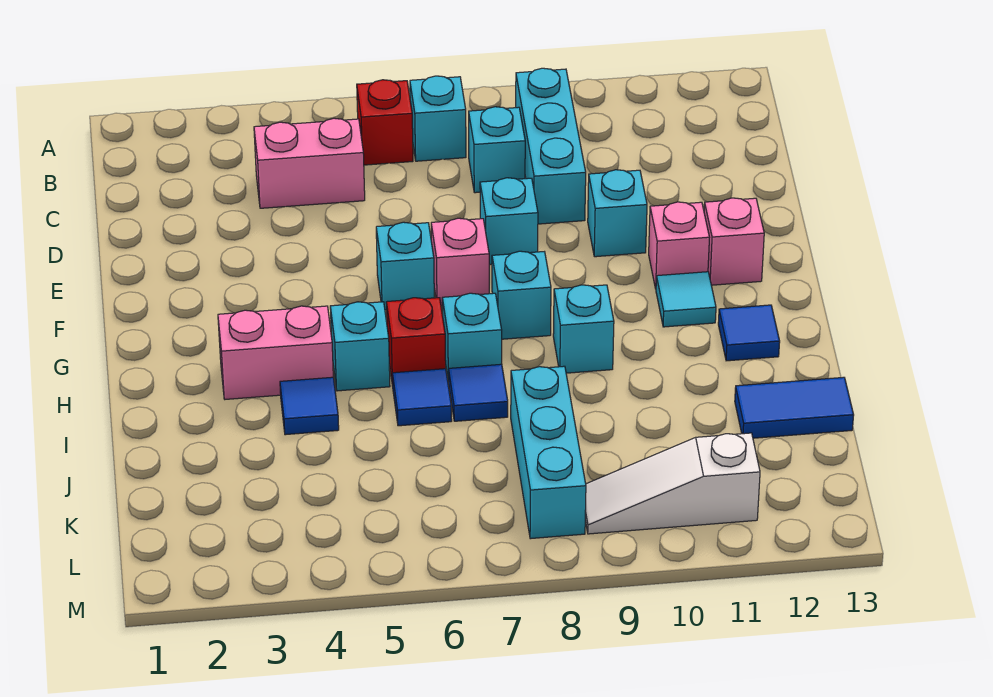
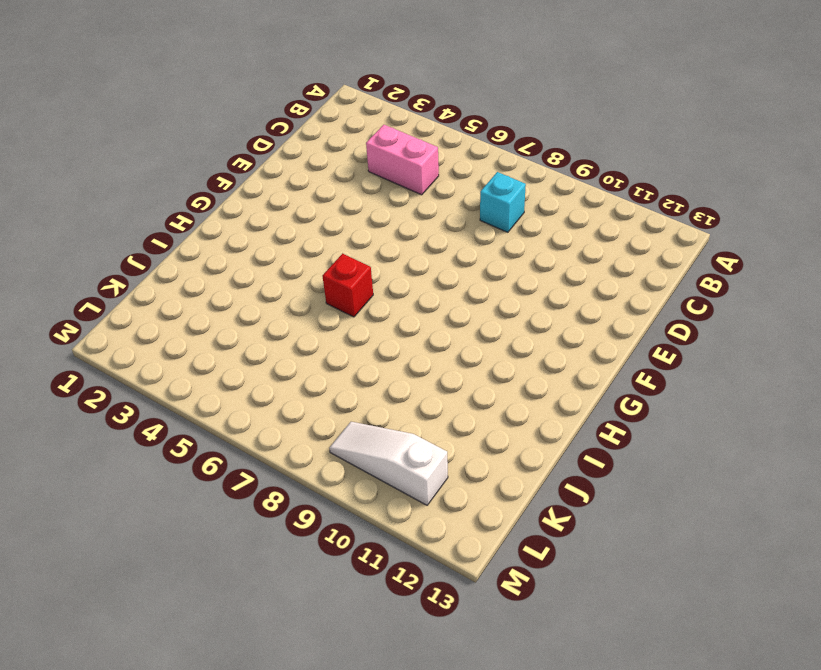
none -> red 1x1 brick [357,80,413,165]
none -> cyan 1x1 brick [410,76,466,161]
none -> cyan 1x3 brick [516,68,586,224]

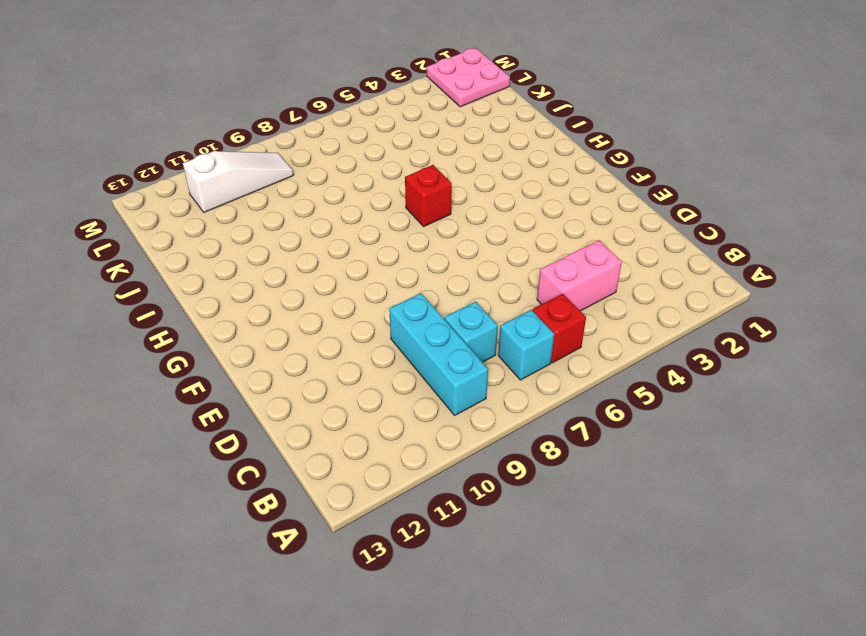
pink 2x2 plate [427,48,510,107] -> none
none -> cyan 1x1 brick [480,178,538,265]
none -> cyan 1x1 brick [588,170,647,257]
none -> cyan 1x1 brick [376,222,434,310]

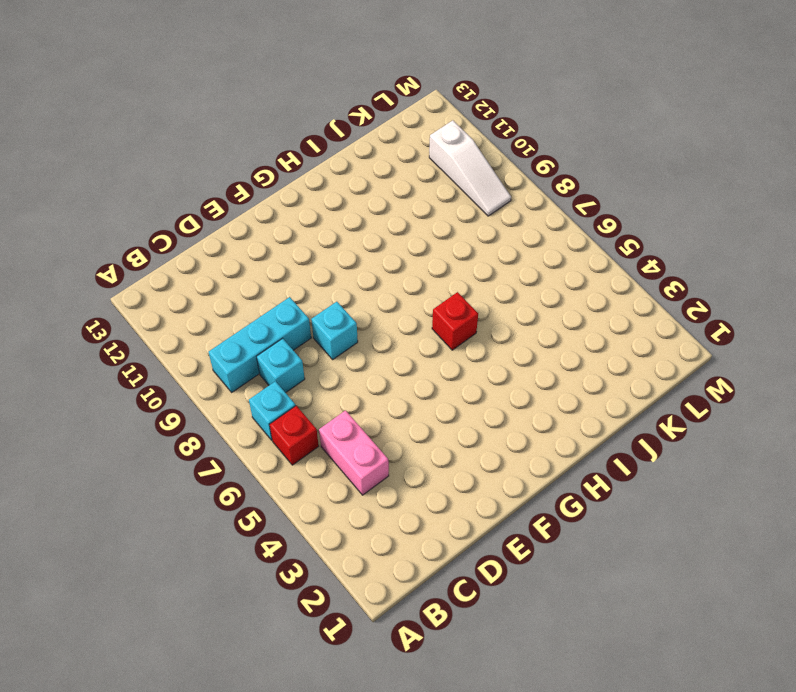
none -> cyan 1x1 brick [588,170,647,257]
none -> cyan 1x1 brick [376,222,434,310]
none -> pink 1x1 brick [431,218,489,306]

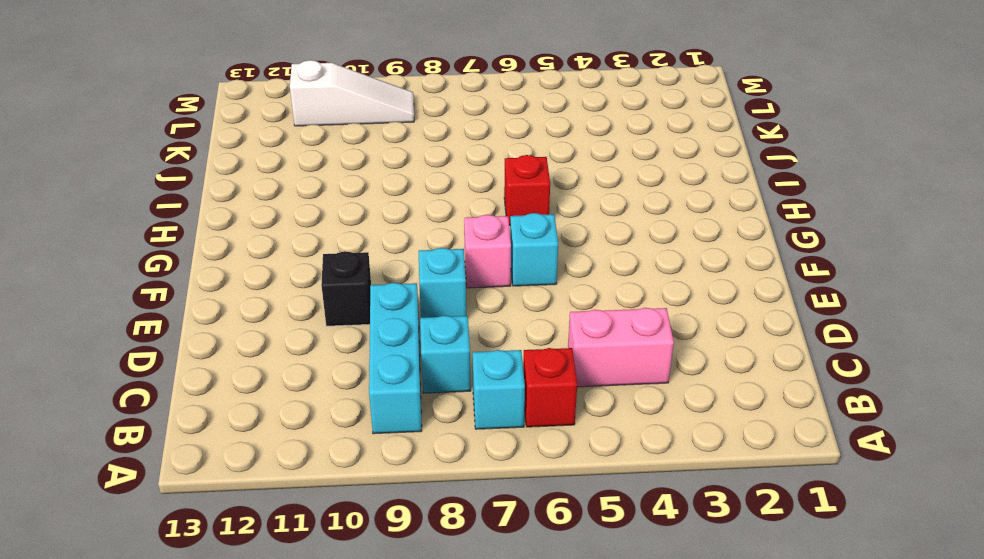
black 1x1 brick [321,251,371,326] -> cyan 1x1 brick [588,170,647,257]
none -> pink 1x1 brick [649,202,709,289]
none -> pink 1x1 brick [704,198,764,285]
none -> cyan 1x1 brick [492,251,551,339]

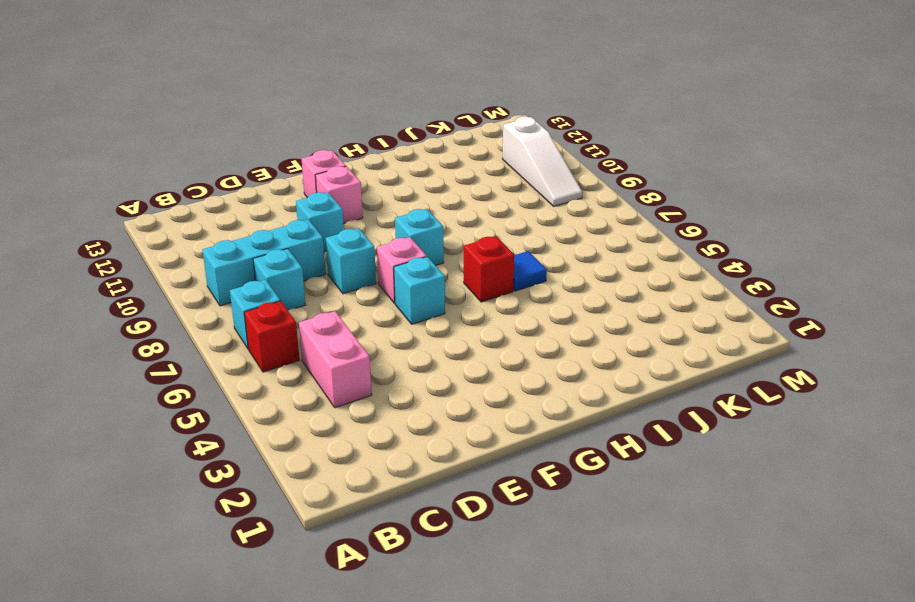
none -> cyan 1x1 tile [656,272,716,327]
none -> pink 1x2 brick [218,306,333,399]
none -> cyan 1x1 brick [330,302,390,391]

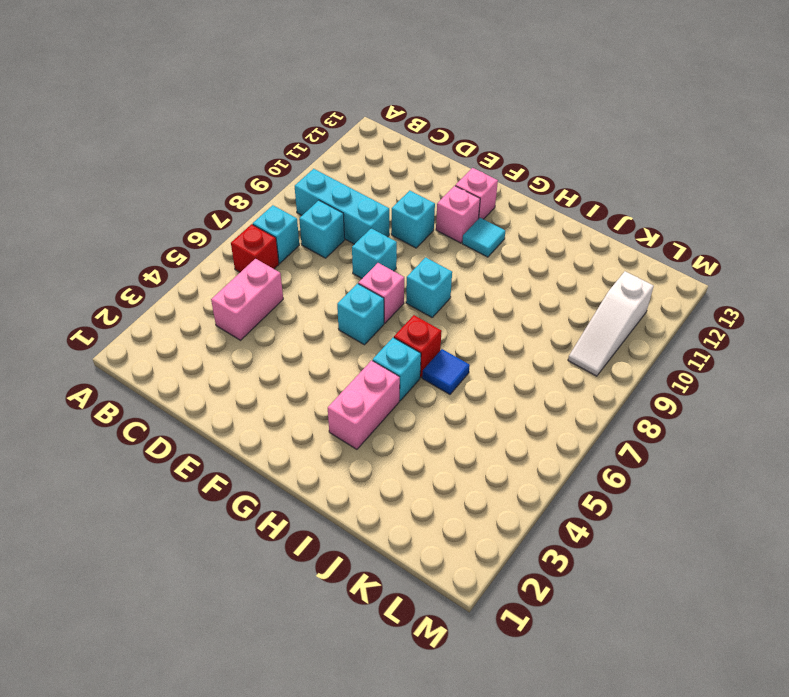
none -> cyan 1x1 brick [442,293,502,382]
none -> cyan 1x1 brick [553,285,614,373]
none -> blue 1x1 tile [718,305,780,361]

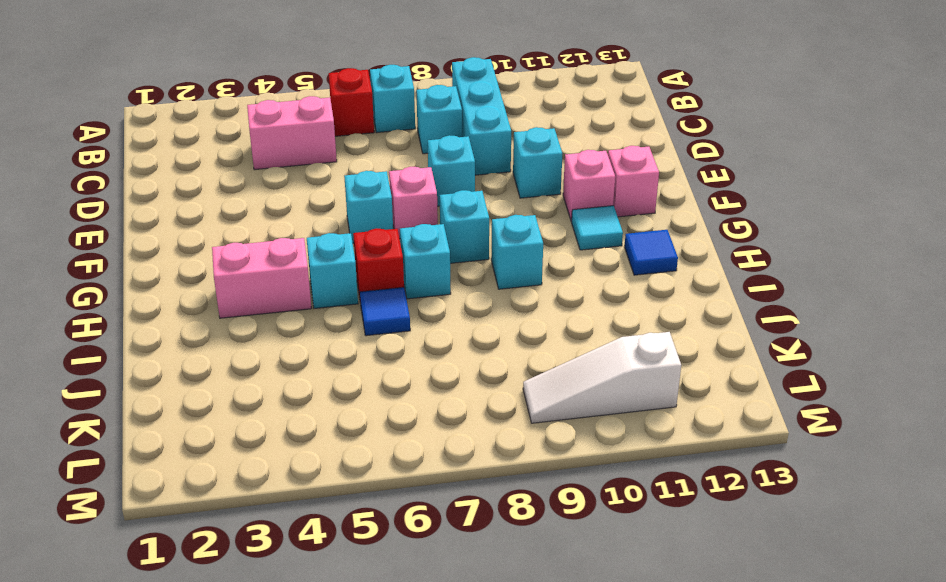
none -> blue 1x1 tile [280,377,339,435]
none -> blue 1x1 tile [449,364,508,421]
none -> cyan 1x3 brick [511,366,586,539]

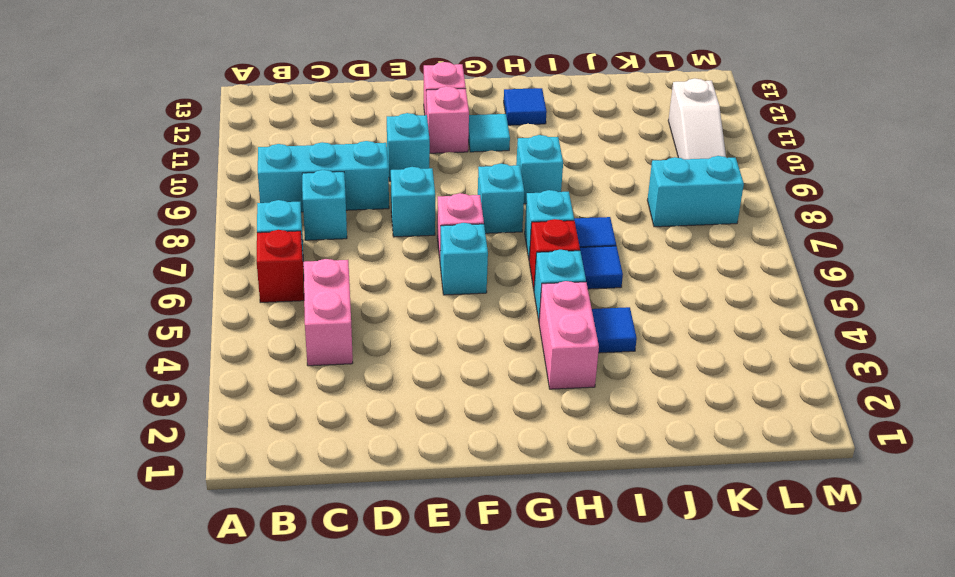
cyan 1x2 brick [647,156,744,227] -> cyan 1x3 brick [511,366,586,539]
none -> blue 1x2 tile [735,377,854,438]

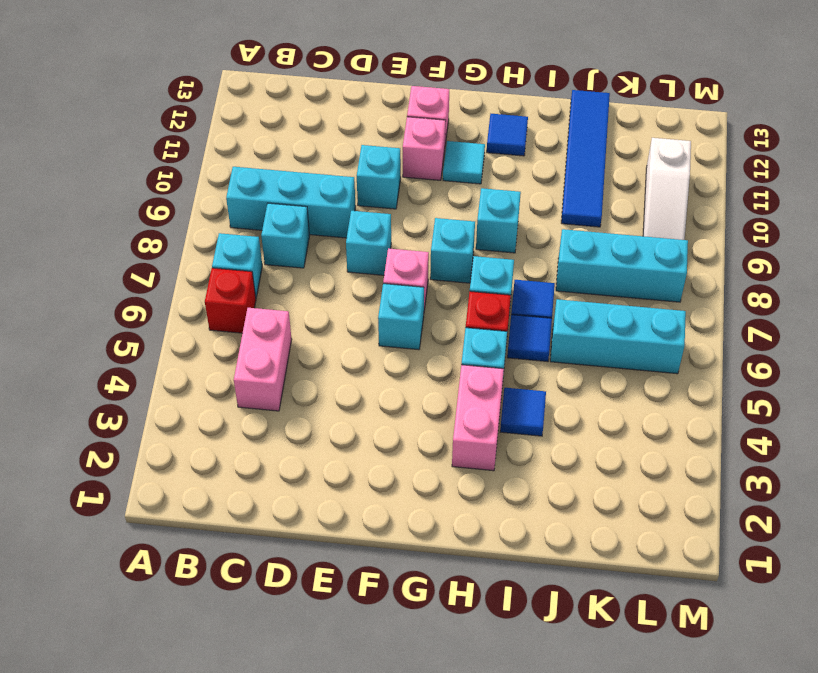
cyan 1x3 brick [550,299,686,374] -> none
blue 1x4 tile [561,90,610,227] -> blue 1x2 tile [735,377,854,438]

